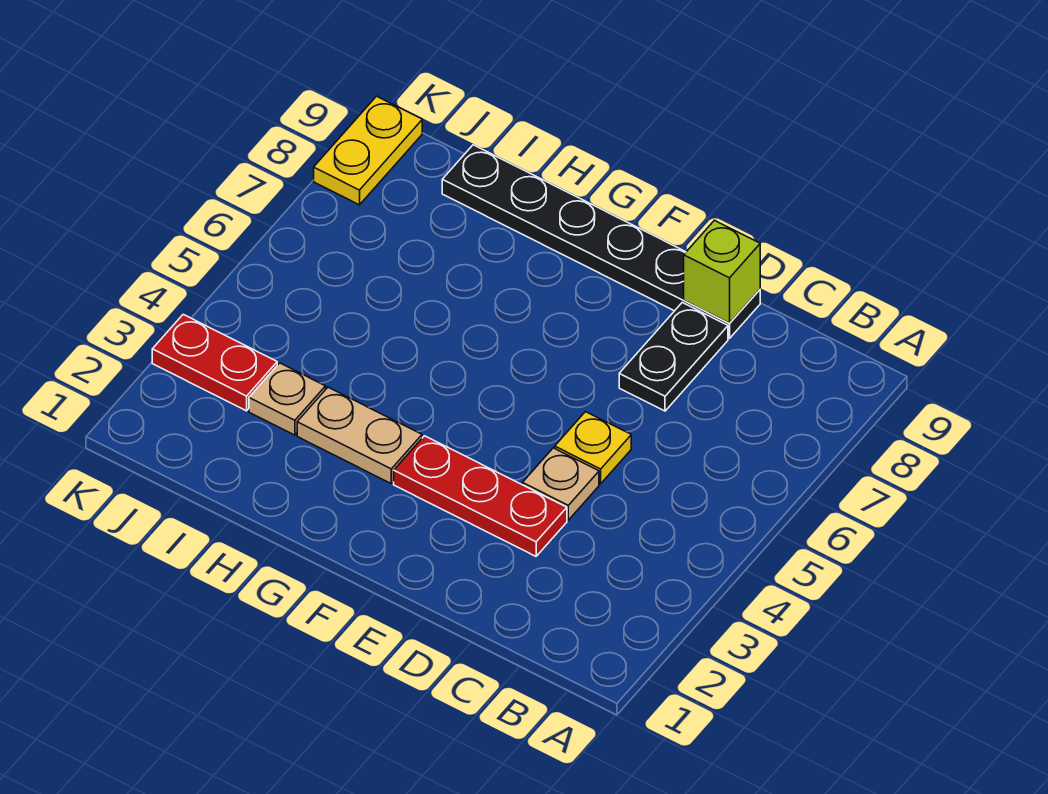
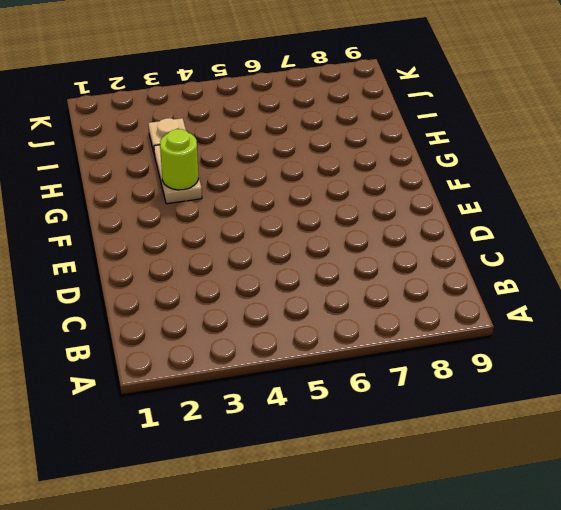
lime 1x1 round brick [160,129,198,190] -> none
none -> red 1x3 plate [394,436,567,556]
none -> tan 1x1 plate [523,448,599,520]

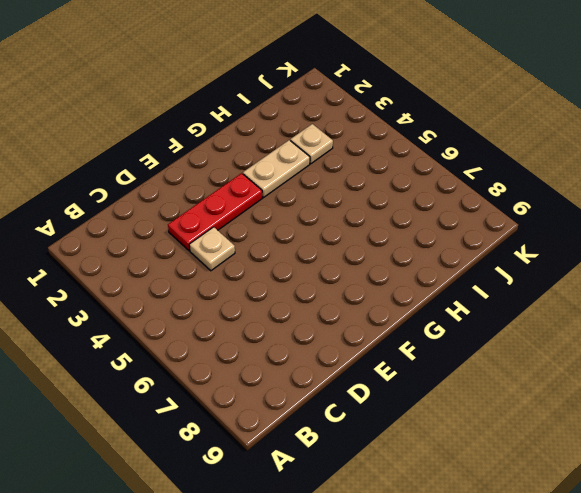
none -> yellow 1x1 plate [555,412,631,484]
none -> black 1x2 plate [619,303,728,411]

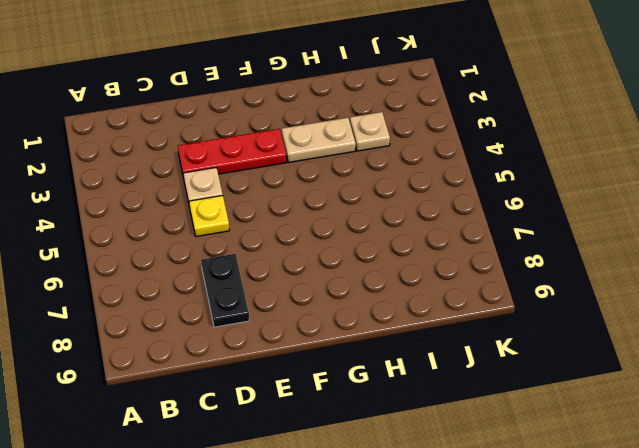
none -> black 1x6 plate [442,145,760,338]
none -> red 1x2 plate [152,314,277,411]

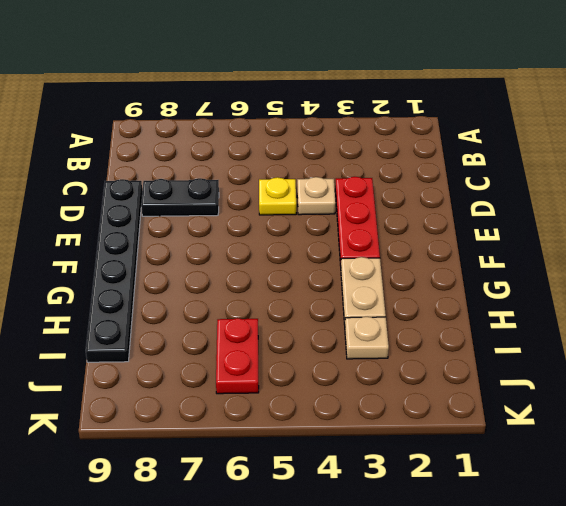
red 1x2 plate [216,318,259,394] -> red 1x2 plate moved to [152,314,277,411]
none -> yellow 1x2 plate [314,96,422,205]
none -> lime 1x1 brick [684,220,760,323]

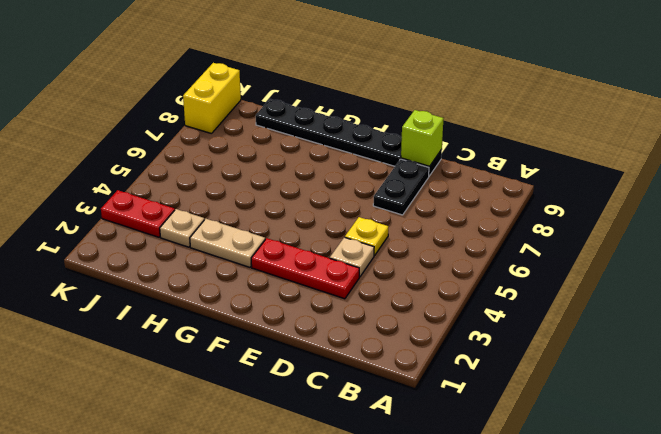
yellow 1x2 brick [183,63,241,134] -> yellow 1x2 plate [314,96,422,205]

